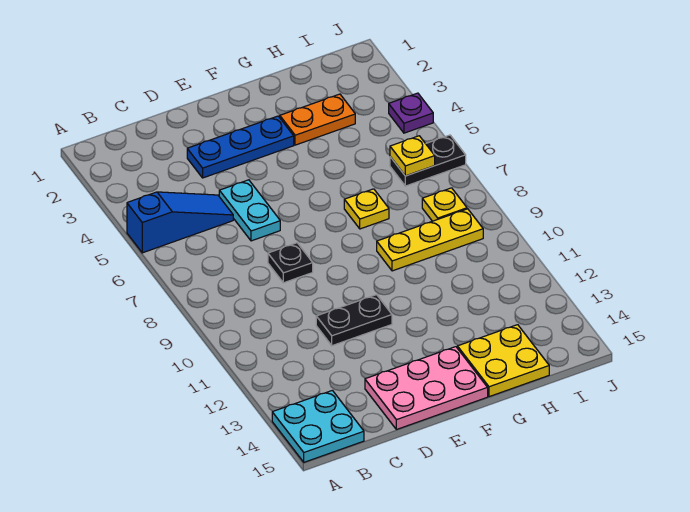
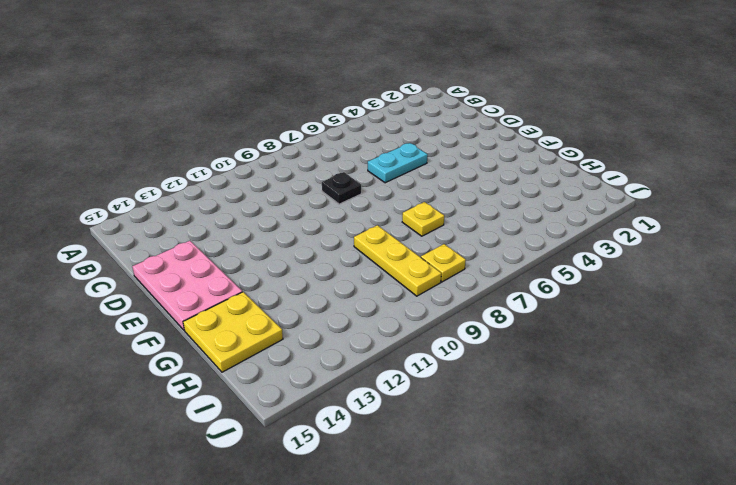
none -> blue 1x3 slope [127,192,233,253]
none -> cyan 2x2 plate [272,390,364,462]
none -> blue 1x3 plate [187,116,294,178]

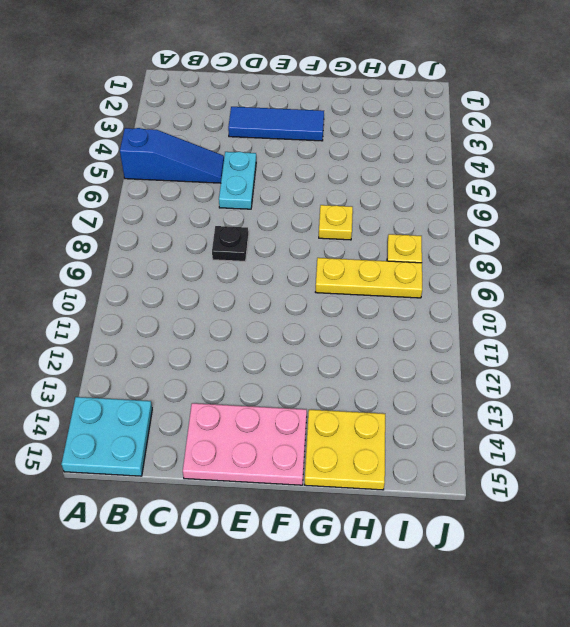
blue 1x3 tile [228,107,324,141] -> blue 1x3 plate [187,116,294,178]
none -> black 1x2 plate [316,295,392,346]
none -> orange 1x2 plate [280,94,355,145]
none -> black 1x2 plate [390,135,466,186]

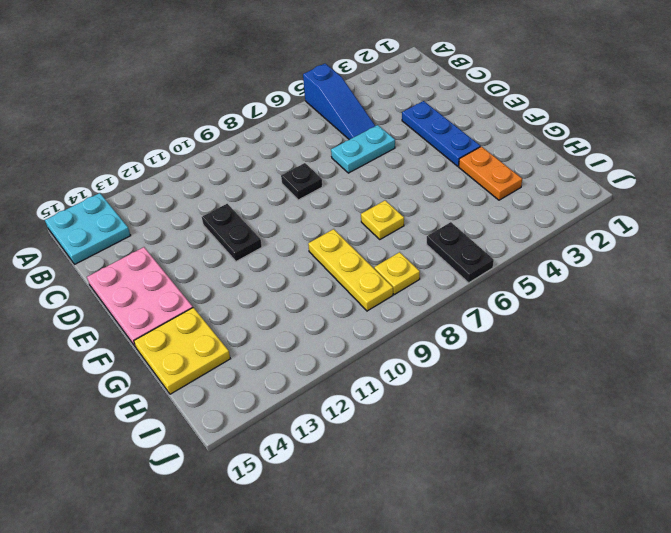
none -> purple 1x1 plate [389,93,433,133]
none -> yellow 1x1 plate [390,136,435,176]

